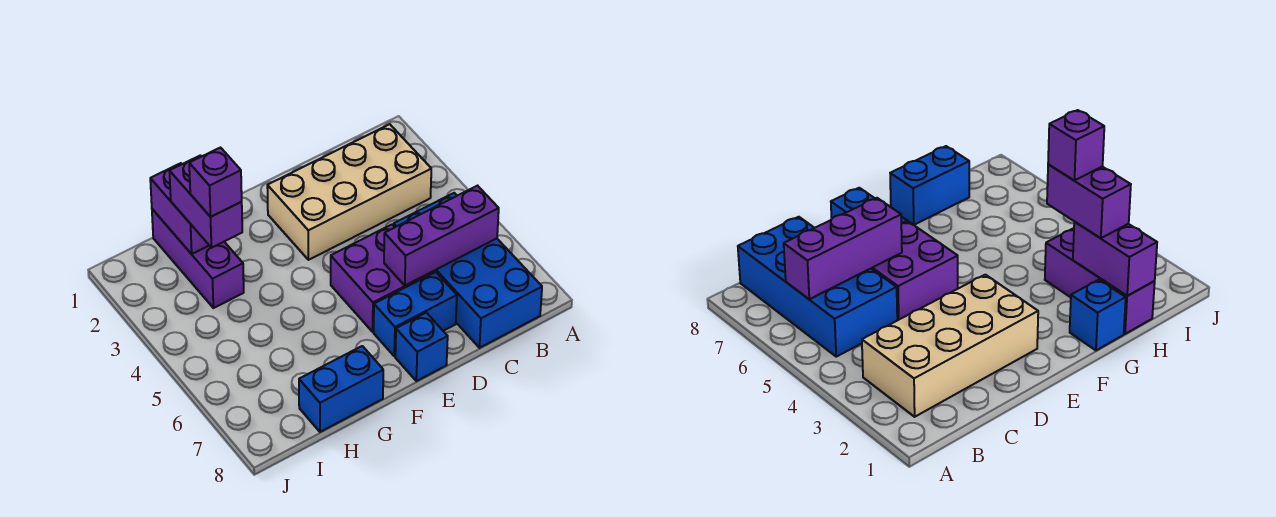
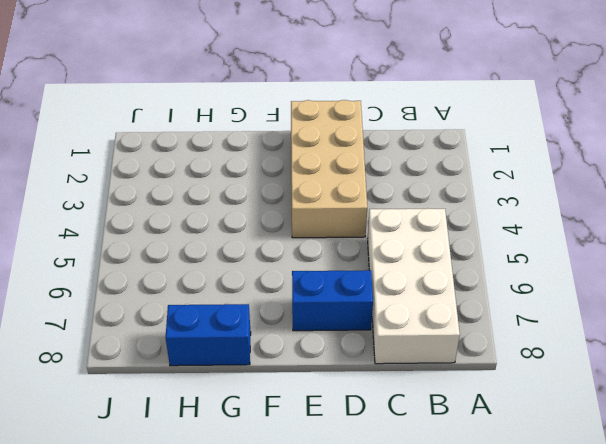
white 2x4 brick [368,209,460,364] -> blue 2x4 brick [394,193,542,348]
tan 2x4 brick [291,100,367,238] -> tan 2x4 brick turned to [267,124,431,260]
none -> purple 2x2 brick [331,225,435,332]
none -> blue 1x1 brick [395,313,448,381]
none -> blue 1x1 brick [1070,280,1126,350]

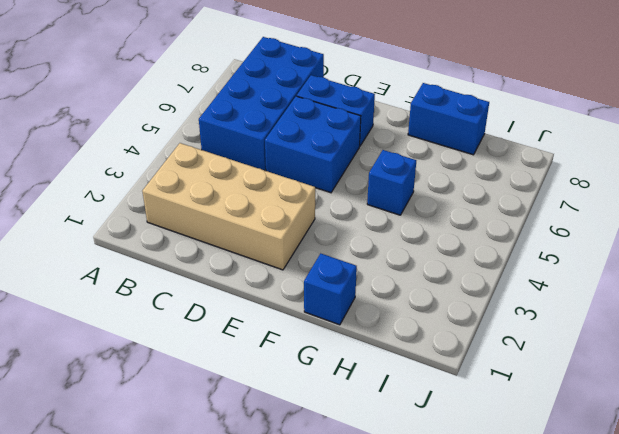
blue 2x2 brick [265,96,361,193] -> purple 2x2 brick [331,225,435,332]
blue 1x1 brick [367,150,416,215] -> blue 1x1 brick moved to [395,313,448,381]
none -> purple 1x3 brick [152,209,244,308]
none -> purple 1x3 brick [384,186,499,286]
none -> purple 1x2 brick [150,163,209,254]

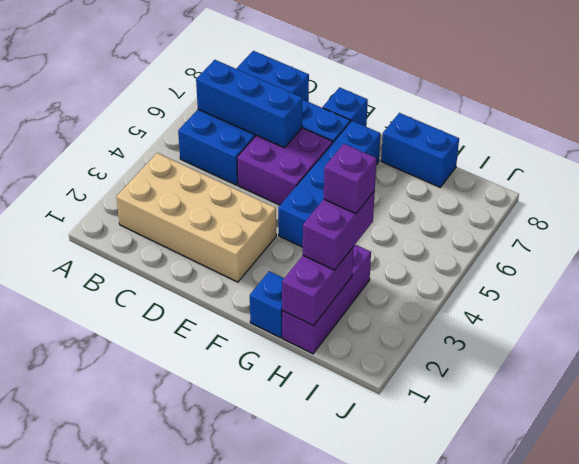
blue 1x3 brick [196,60,303,148] -> purple 1x3 brick [384,186,499,286]
blue 1x4 brick [278,121,381,247] -> none

